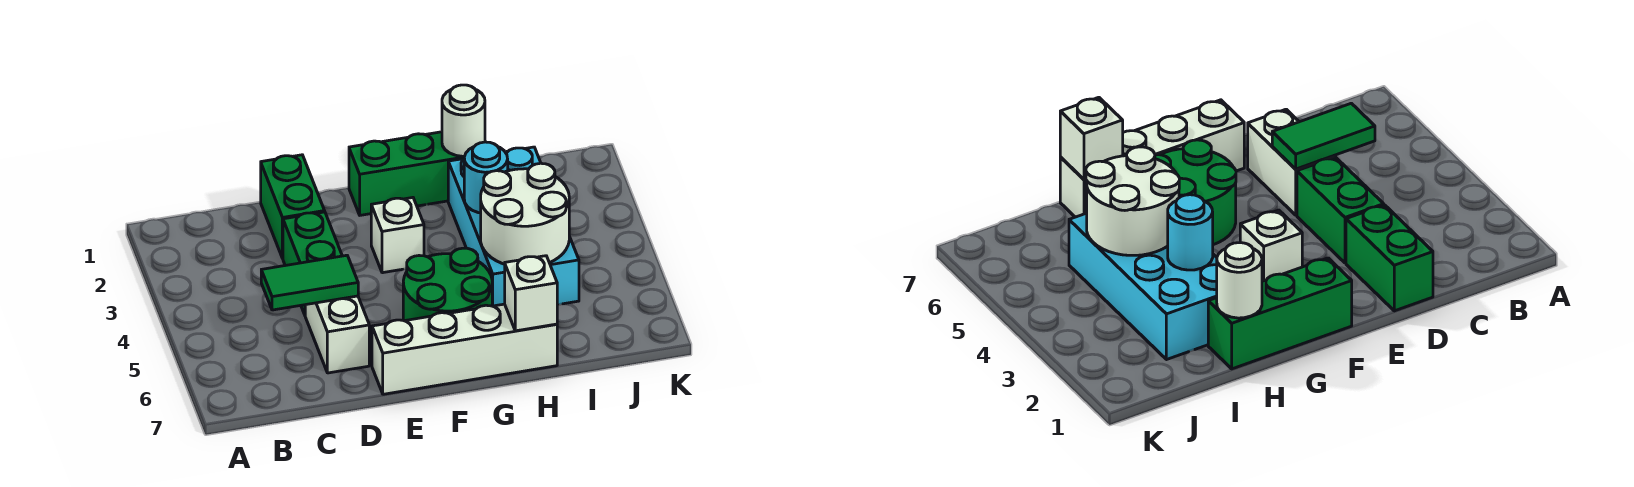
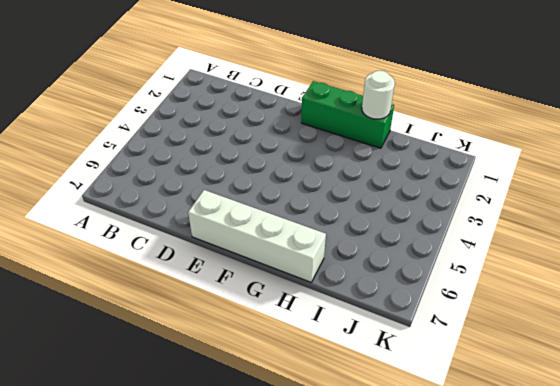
none -> green 1x2 brick [261,155,325,258]
none -> green 1x2 brick [283,212,342,315]
none -> white 1x2 brick [305,296,369,373]

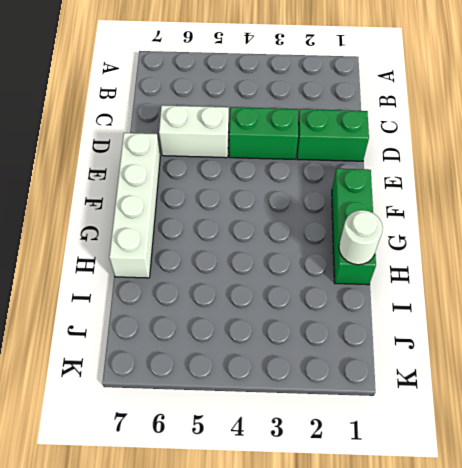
none -> white 1x1 brick [371,198,424,273]
none -> green 2x2 round brick [403,248,492,321]
none -> cyan 2x4 brick [448,147,579,306]

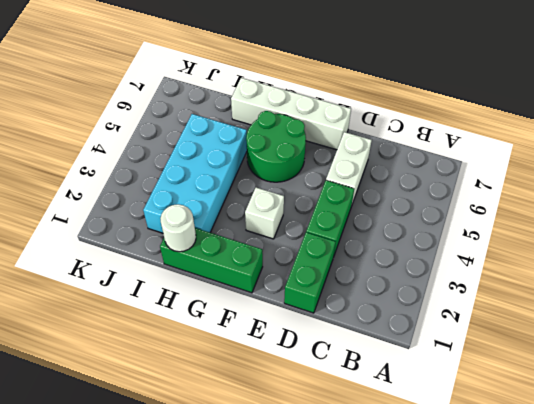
none -> green 1x2 tile [261,255,358,310]
none -> cyan 1x1 round brick [464,142,508,213]
none -> white 2x2 round brick [481,163,569,264]

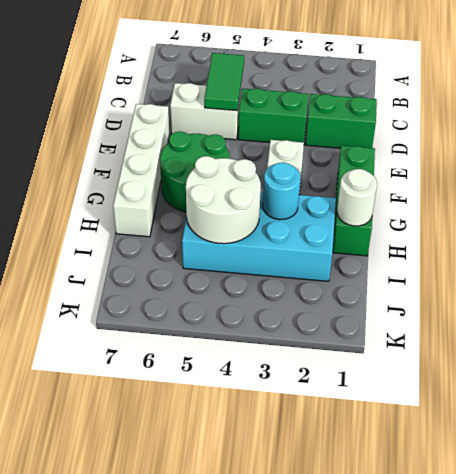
none -> white 1x1 brick [505,256,557,331]

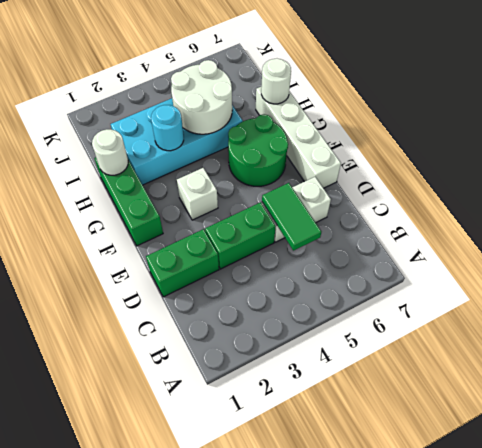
white 1x1 round brick [261,59,291,104] -> white 1x1 brick [505,256,557,331]

